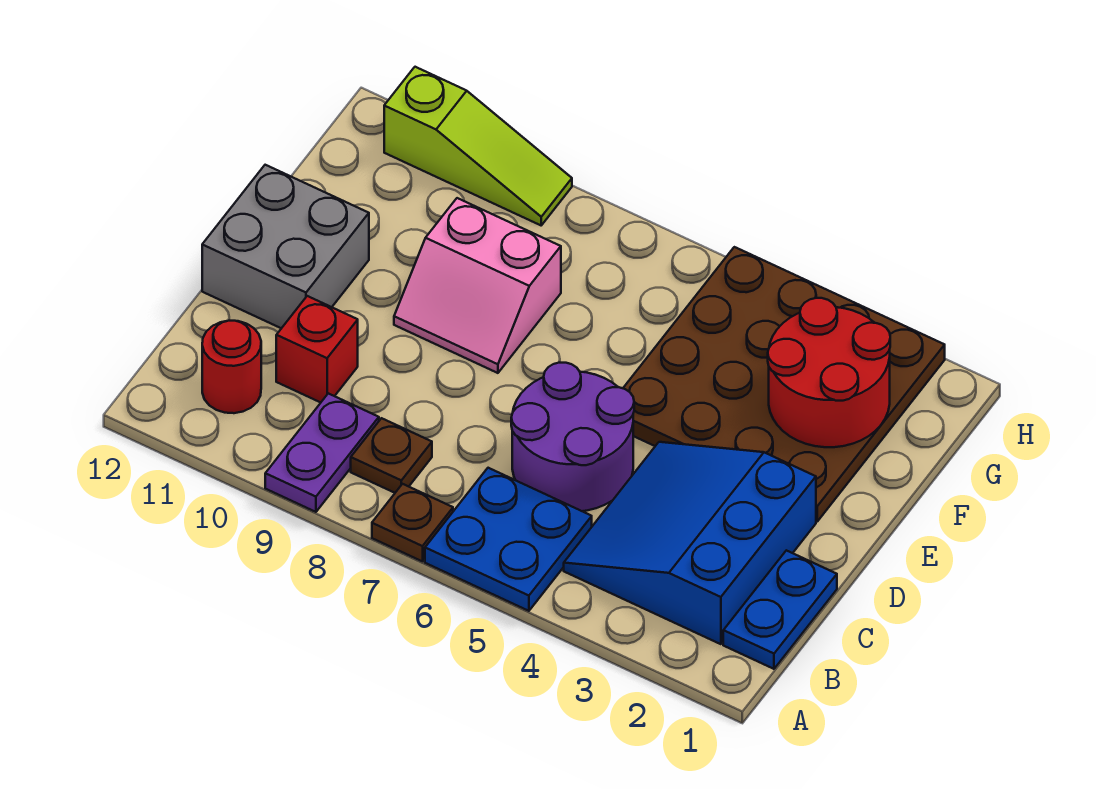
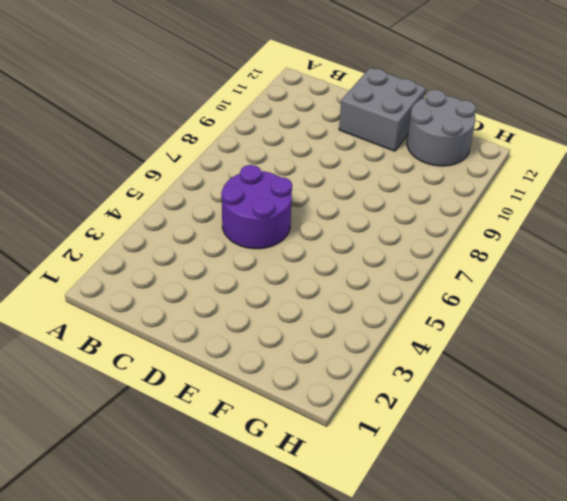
grey 2x2 round brick [407,90,476,166] -> none
none -> blue 2x2 plate [425,468,592,611]
none -> brown 1x1 plate [372,484,453,561]
none -> purple 1x2 plate [265,393,379,512]

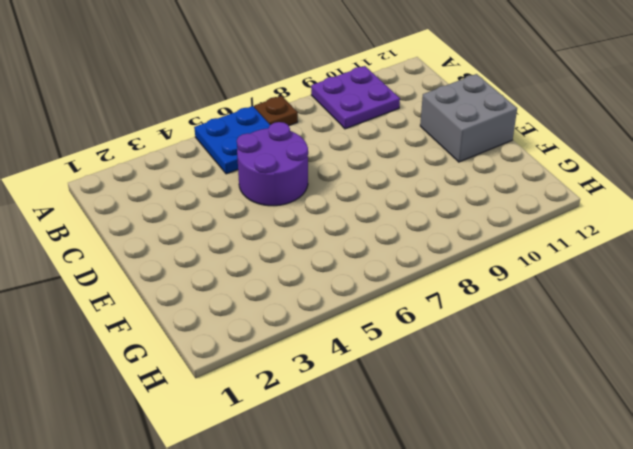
purple 2x2 plate [311,66,400,129] -> purple 1x2 plate [265,393,379,512]
none -> blue 1x2 plate [723,550,837,669]
none -> blue 3x3 slope [564,442,816,644]
none -> brown 1x1 plate [351,418,432,493]

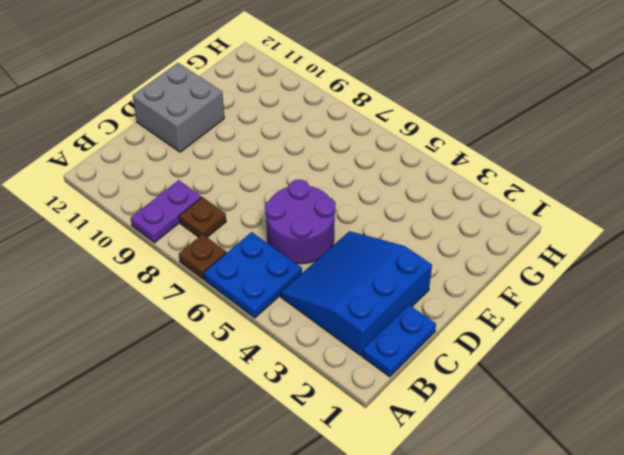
none -> red 1x1 round brick [202,321,261,413]
none -> red 1x1 brick [276,296,358,403]
none -> brown 4x4 plate [623,247,945,521]

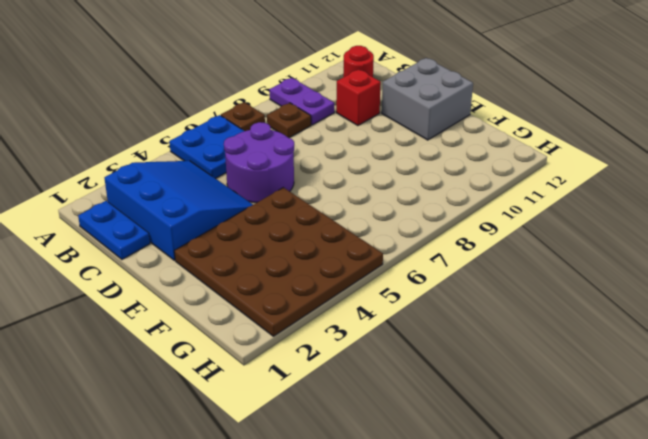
none -> pink 2x2 slope [394,198,561,373]
none -> lime 1x3 slope [384,67,572,225]
none -> red 2x2 round brick [768,298,890,447]

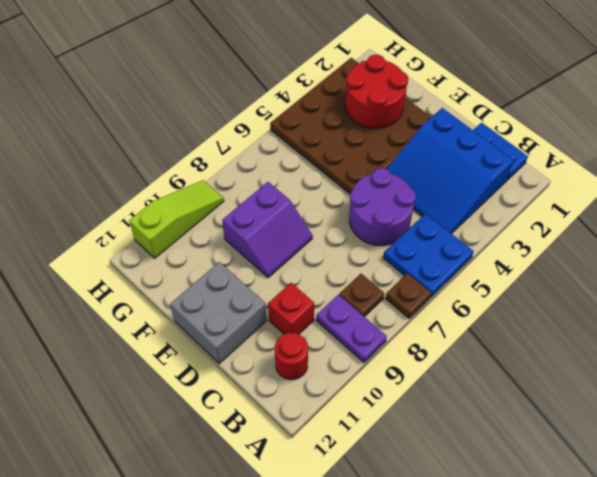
purple 2x2 slope [222,182,313,277] -> pink 2x2 slope [394,198,561,373]

